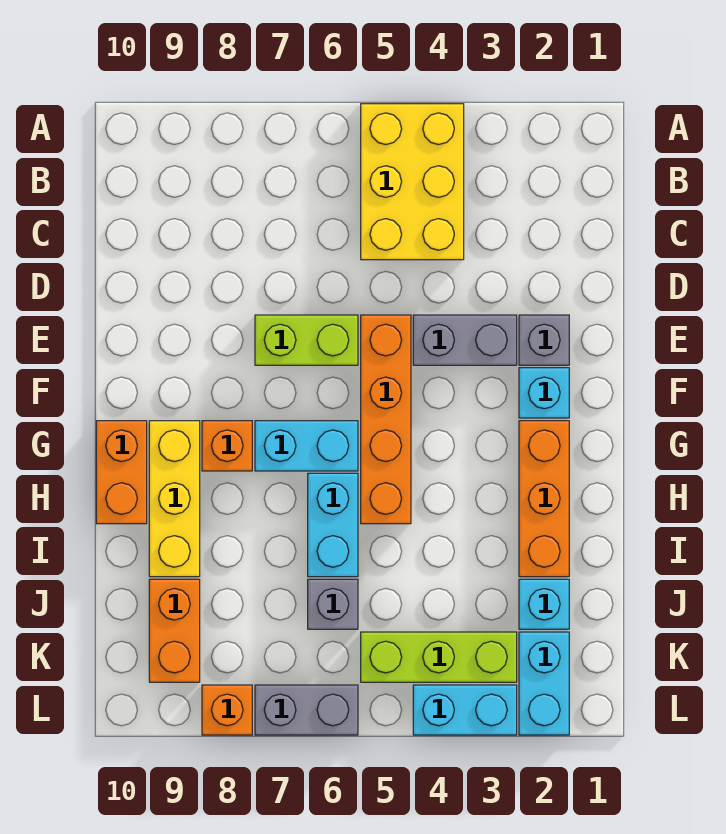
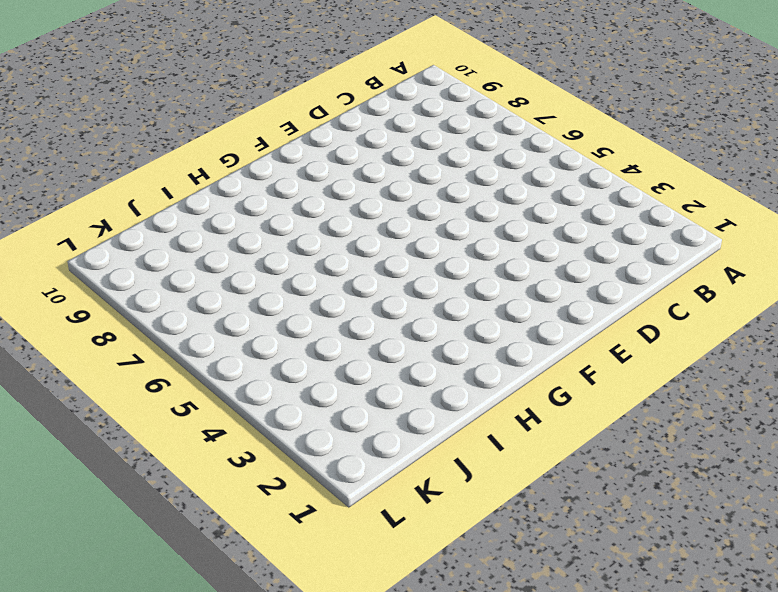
none -> yellow 2x3 brick [361,104,464,260]
none -> grey 1x1 brick [519,315,569,365]
none -> grey 1x2 brick [413,315,517,365]

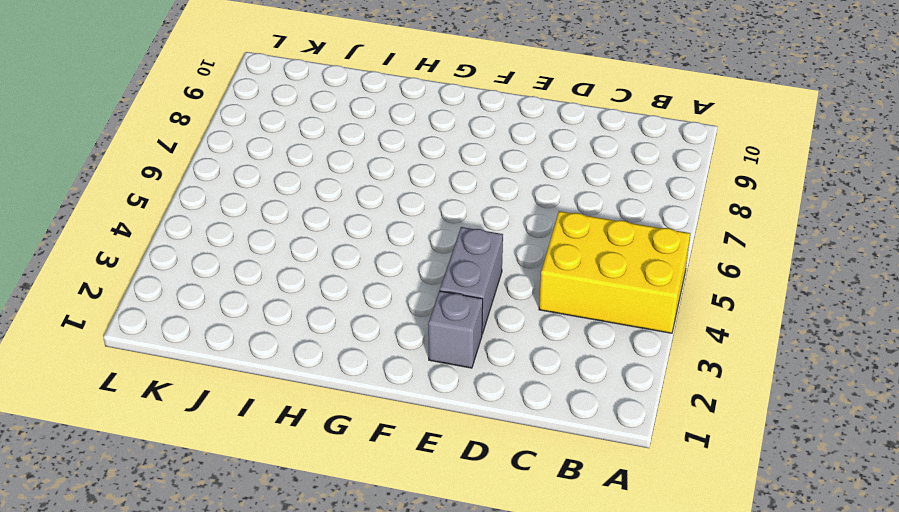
none -> orange 1x4 brick [361,315,411,524]
none -> lime 1x2 brick [255,315,358,365]
none -> cyan 1x1 brick [519,368,569,418]

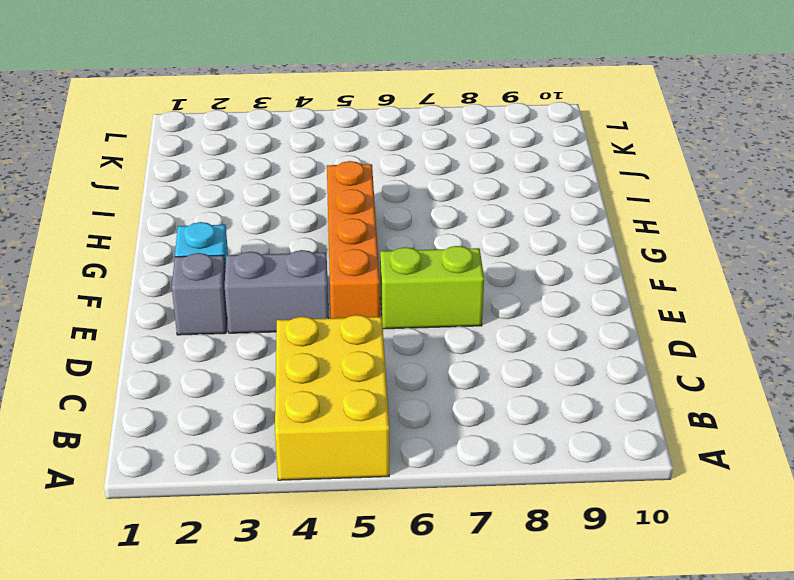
none -> orange 1x3 brick [519,421,569,577]
none -> cyan 1x2 brick [255,421,358,471]
none -> orange 1x1 brick [202,421,252,471]

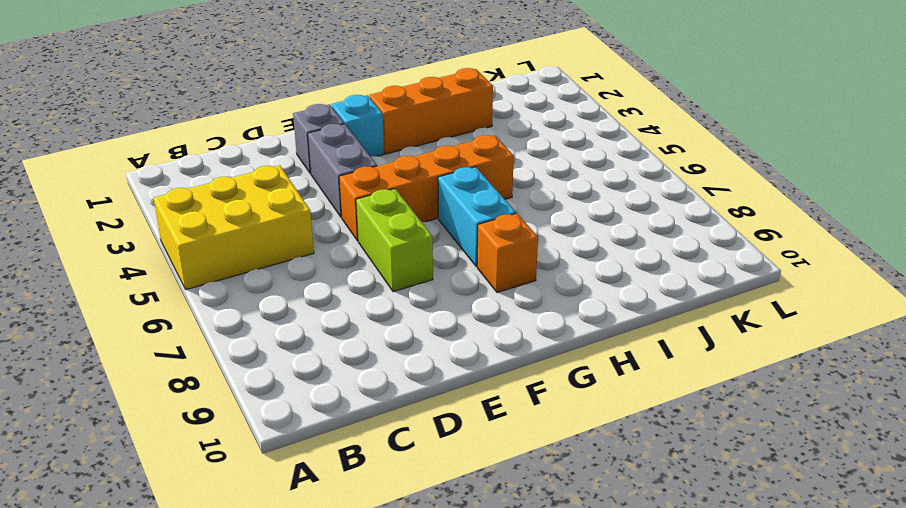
none -> yellow 1x3 brick [149,421,200,577]
none -> orange 1x2 brick [96,421,147,524]
none -> cyan 1x2 brick [308,473,358,577]

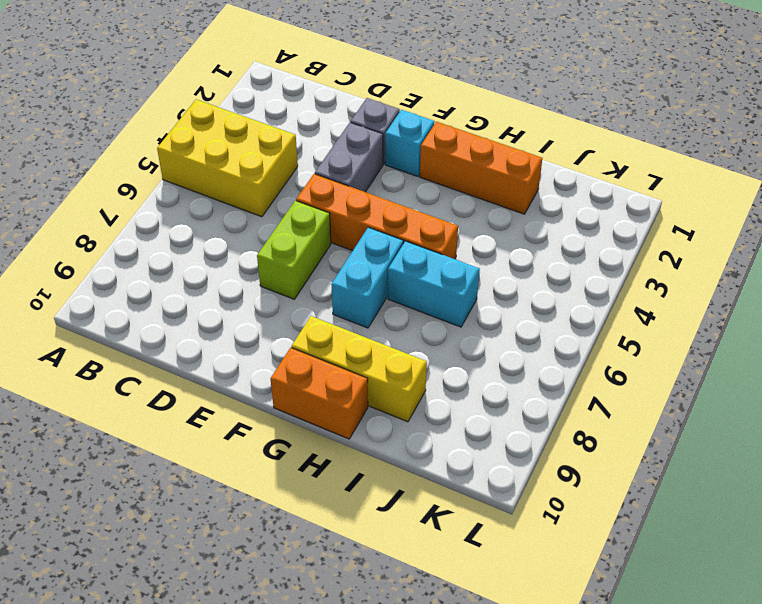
none -> orange 1x1 brick [202,421,252,471]
none -> cyan 1x1 brick [519,579,569,629]
none -> grey 1x1 brick [308,579,358,629]

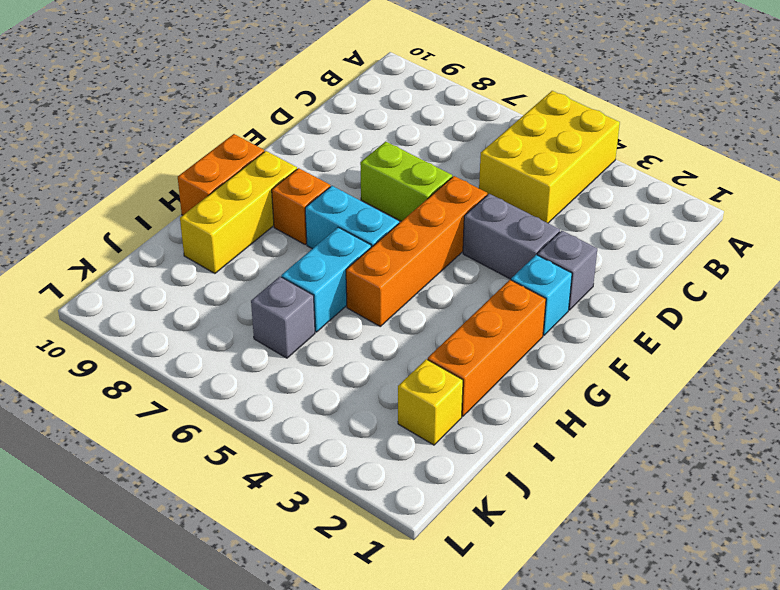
yellow 1x1 brick [398,359,463,445] -> cyan 1x1 brick [519,579,569,629]
none -> orange 1x2 brick [149,579,200,682]
none -> cyan 1x2 brick [519,632,569,735]
none -> lime 1x3 brick [361,632,517,682]

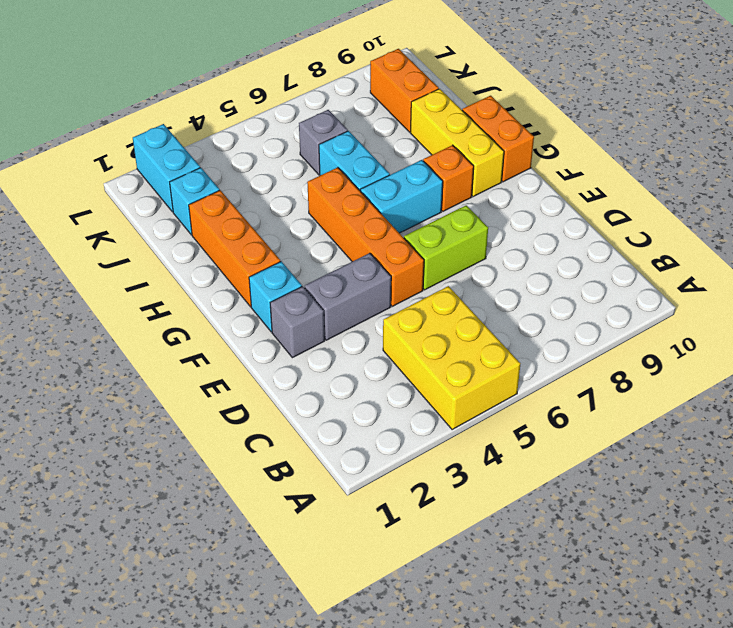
none -> lime 1x3 brick [361,632,517,682]
none -> cyan 1x2 brick [413,685,517,735]
none -> grey 1x2 brick [255,685,358,735]

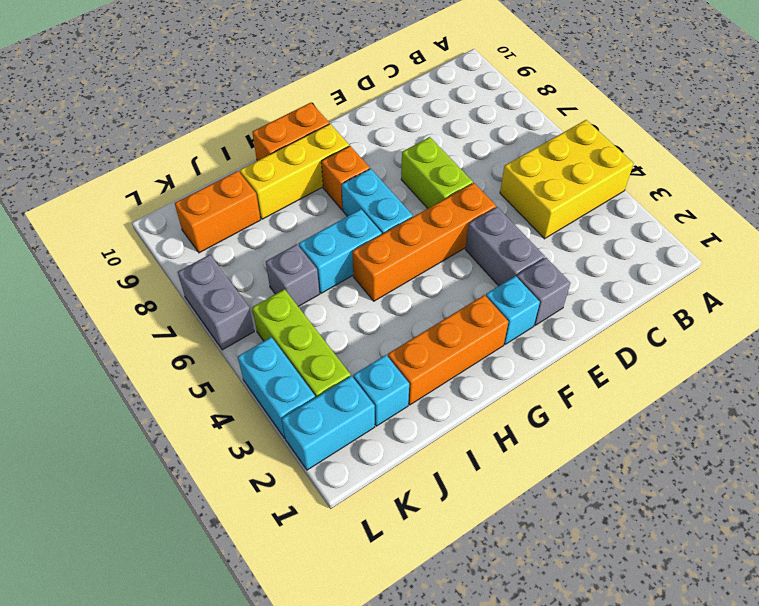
none -> orange 1x1 brick [202,685,252,735]

